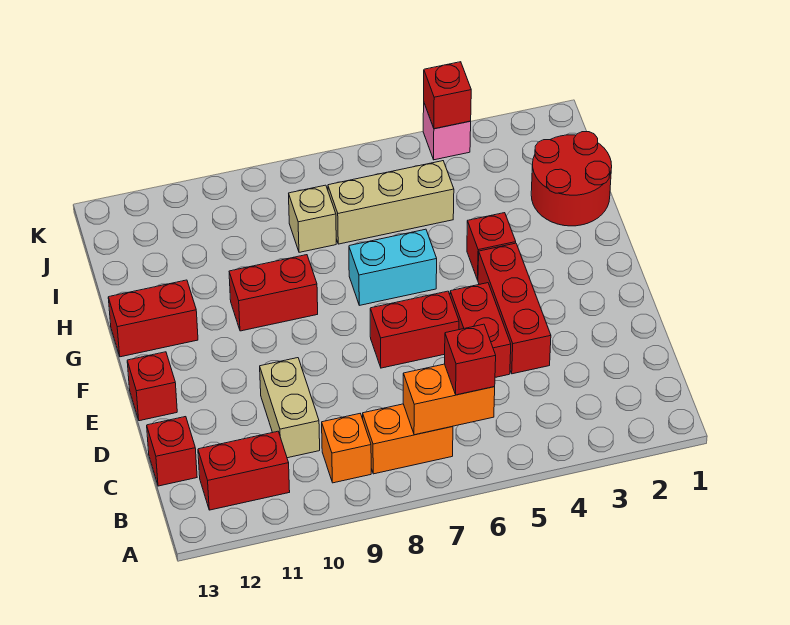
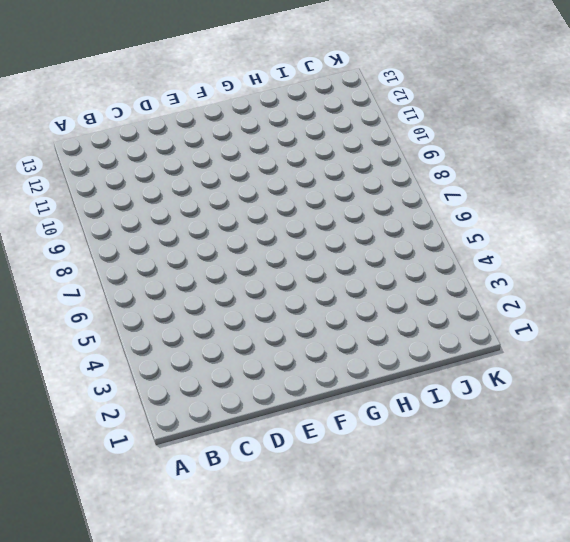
none -> orange 1x2 brick [363,404,453,474]
none -> orange 1x1 brick [322,414,371,483]
none -> red 1x2 brick [198,431,290,510]

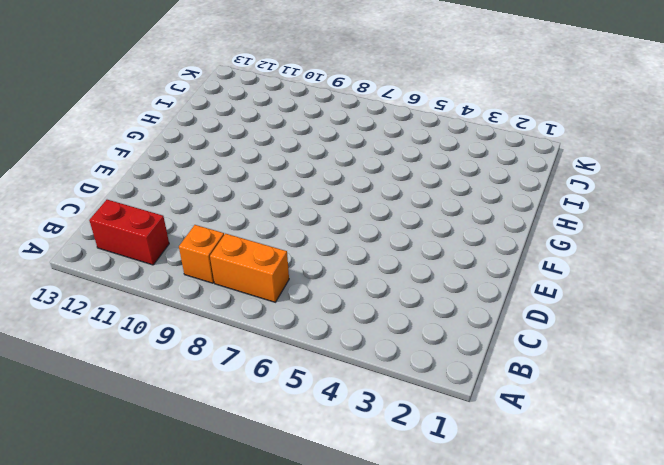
none -> tan 1x2 brick [260,358,320,458]
none -> red 1x1 brick [147,417,197,486]
none -> red 1x3 brick [478,243,551,374]

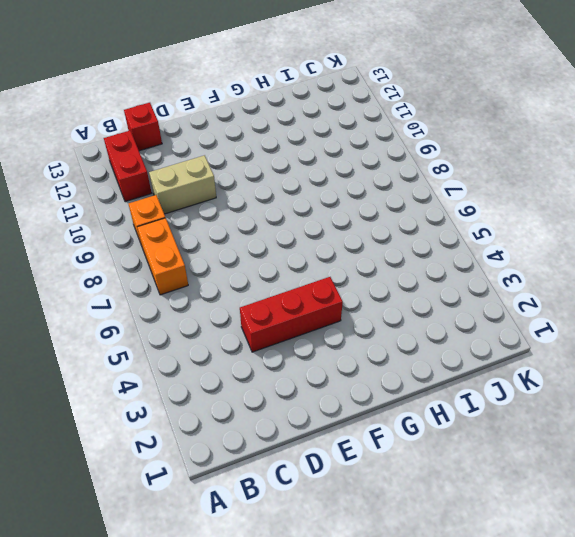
none -> red 1x2 brick [450,283,511,377]
none -> red 1x2 brick [370,291,459,368]
none -> red 1x1 brick [127,352,177,421]

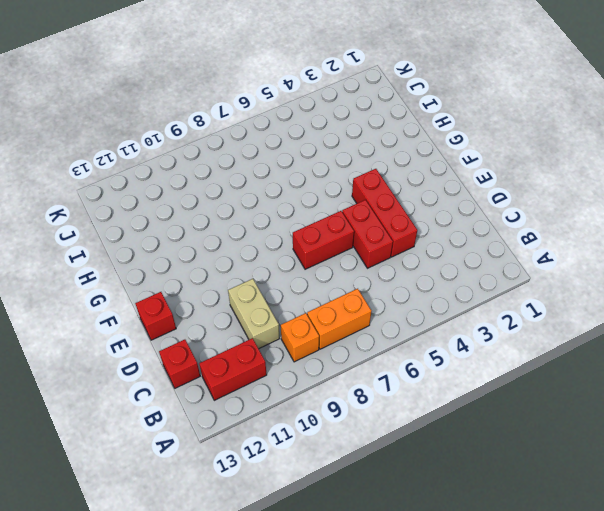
none -> red 1x1 brick [467,213,516,280]
none -> cyan 1x2 brick [349,229,437,305]
none -> red 1x2 brick [229,255,318,331]

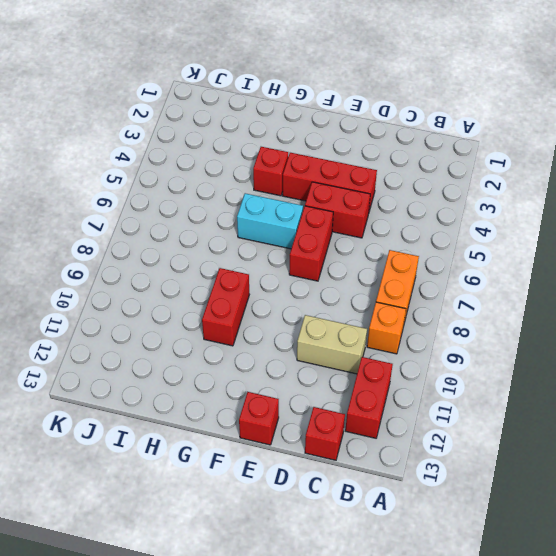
cyan 1x2 brick [237,193,303,249] -> cyan 1x2 brick turned to [349,229,437,305]
none -> red 1x2 brick [108,280,198,357]
none -> red 2x2 round brick [531,132,612,226]
none -> tan 1x3 brick [328,161,454,244]

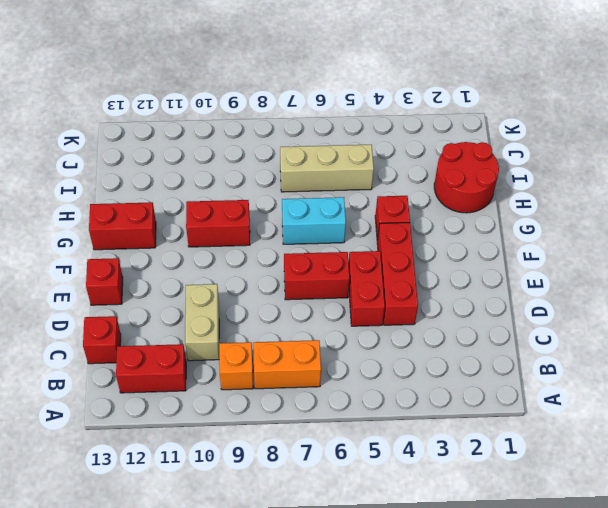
none -> tan 1x1 brick [289,185,336,252]
none -> pink 1x1 brick [423,104,471,160]
none -> orange 1x2 brick [403,364,495,435]

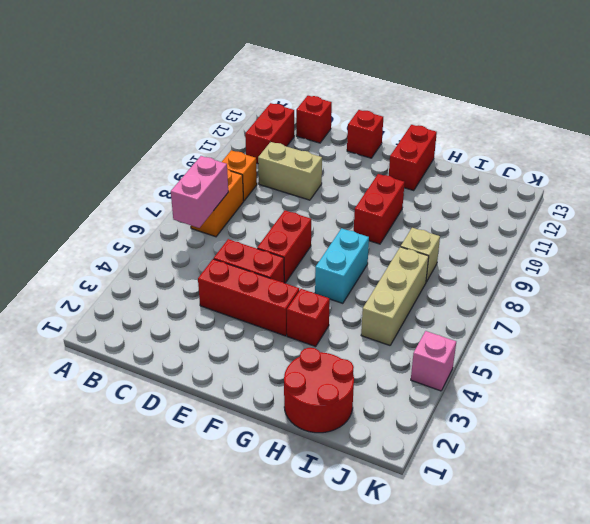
pink 1x2 brick [171,156,228,228] -> orange 1x2 brick [403,364,495,435]
none -> red 1x1 brick [424,62,471,129]
none -> red 1x1 brick [445,324,496,395]

